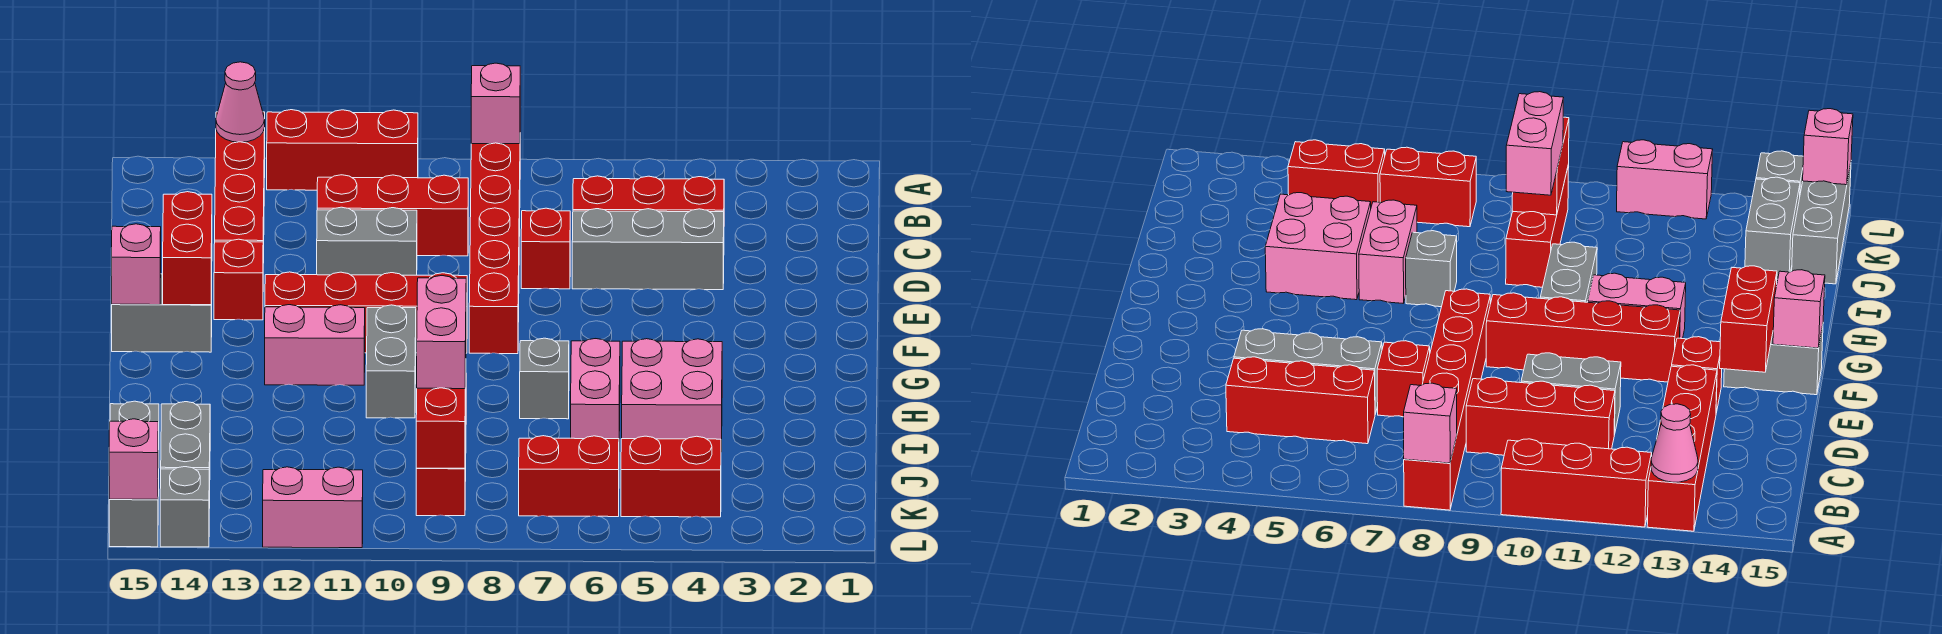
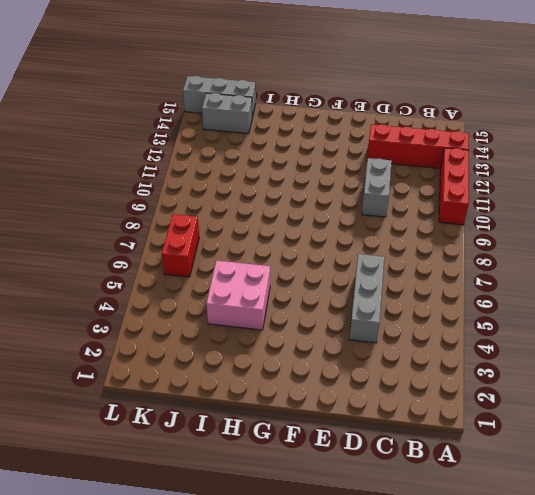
none -> red 1x6 brick [469,143,520,354]
none -> red 1x3 brick [573,176,724,212]
none -> red 1x3 brick [317,175,468,256]
none -> red 1x1 brick [521,208,570,289]

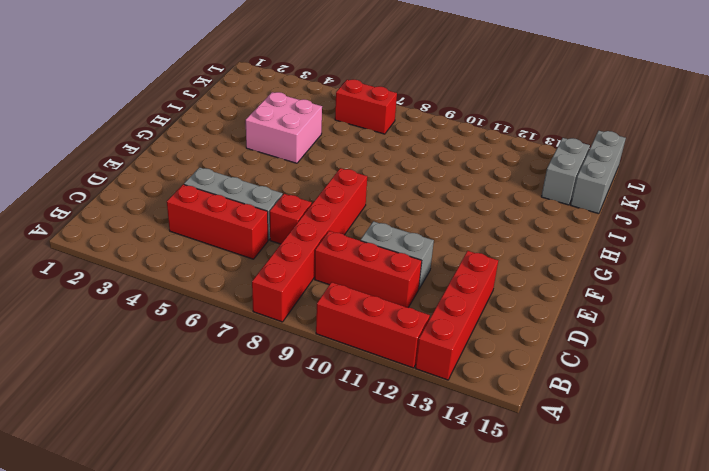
none -> red 1x1 brick [214,239,263,320]
none -> red 1x4 brick [265,272,467,353]
none -> grey 1x2 brick [112,274,212,352]
none -> grey 1x2 brick [366,305,416,418]

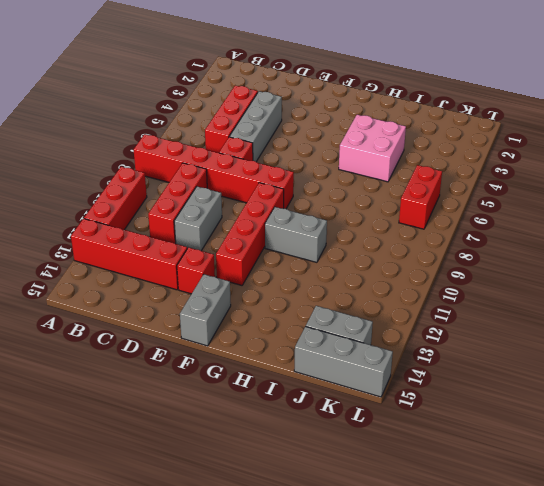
none -> pink 1x2 brick [265,305,365,385]
none -> pink 1x2 brick [571,339,620,439]
none -> grey 1x1 brick [520,338,569,419]
none -> red 1x3 brick [416,435,466,516]

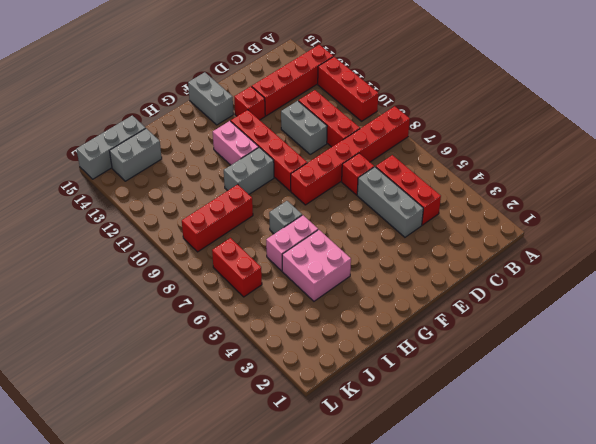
none -> red 1x2 brick [621,436,721,517]
none -> pink 1x2 brick [263,467,363,548]
none -> grey 1x1 brick [160,467,209,547]
none -> pink 1x1 brick [471,63,520,144]

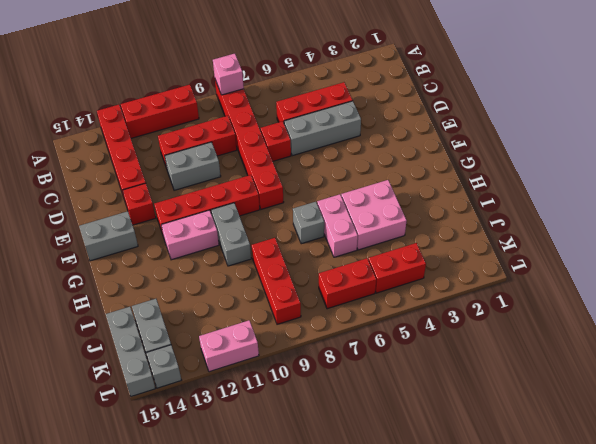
none -> pink 1x1 cone [216,62,265,142]
none -> red 1x2 brick [163,192,212,305]
none -> pink 1x1 brick [112,224,161,305]
none -> red 1x2 brick [416,387,466,468]

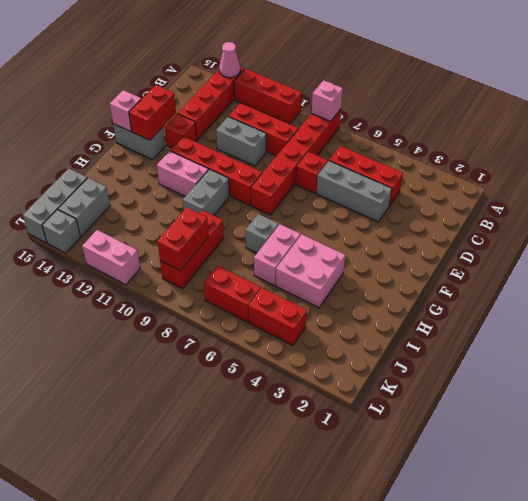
none -> pink 1x1 brick [109,419,158,499]
none -> pink 1x2 brick [417,276,466,389]

